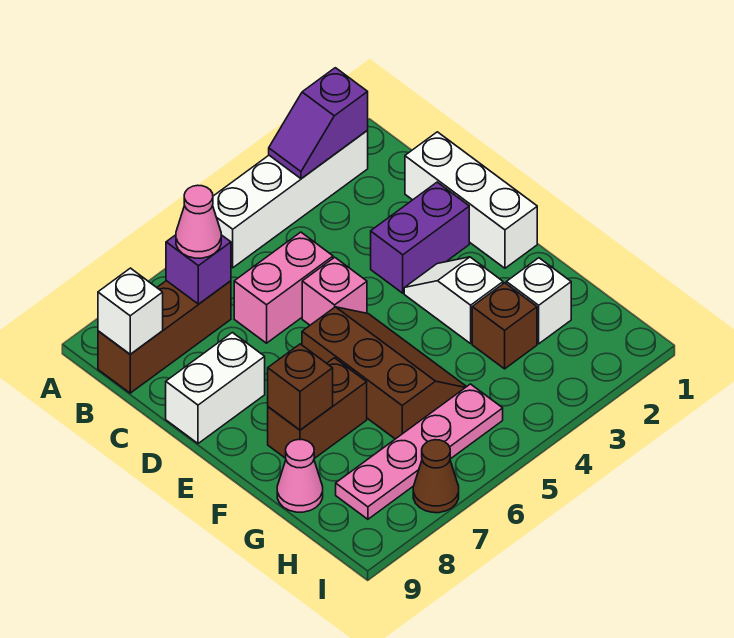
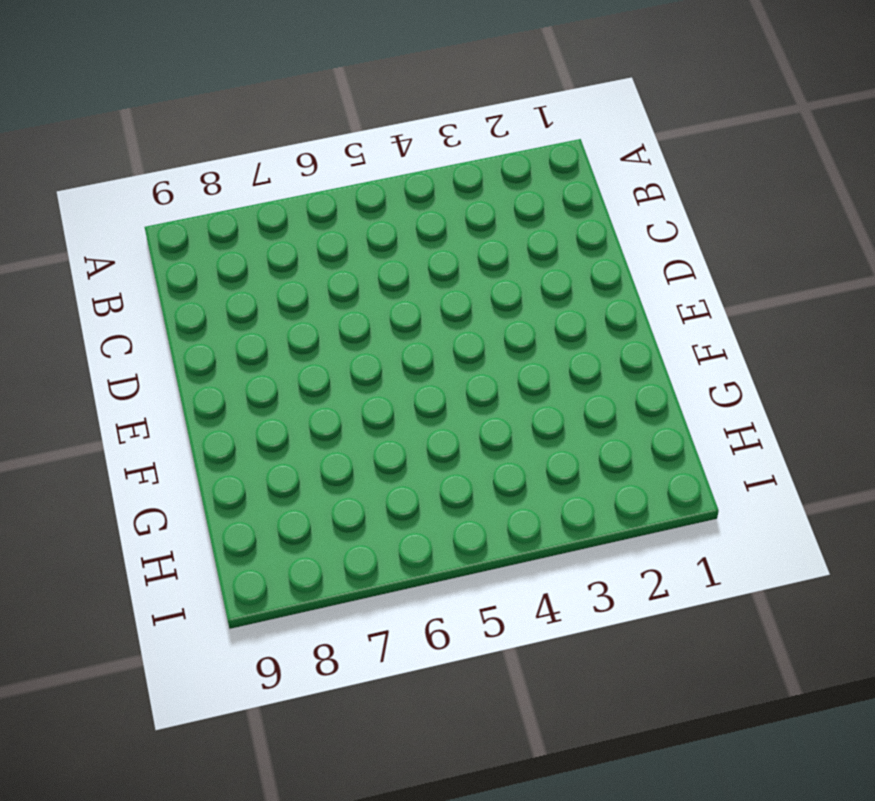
none -> white 1x4 brick [213,131,368,268]
none -> brown 1x3 brick [98,281,231,393]
none -> white 1x3 brick [405,132,537,268]

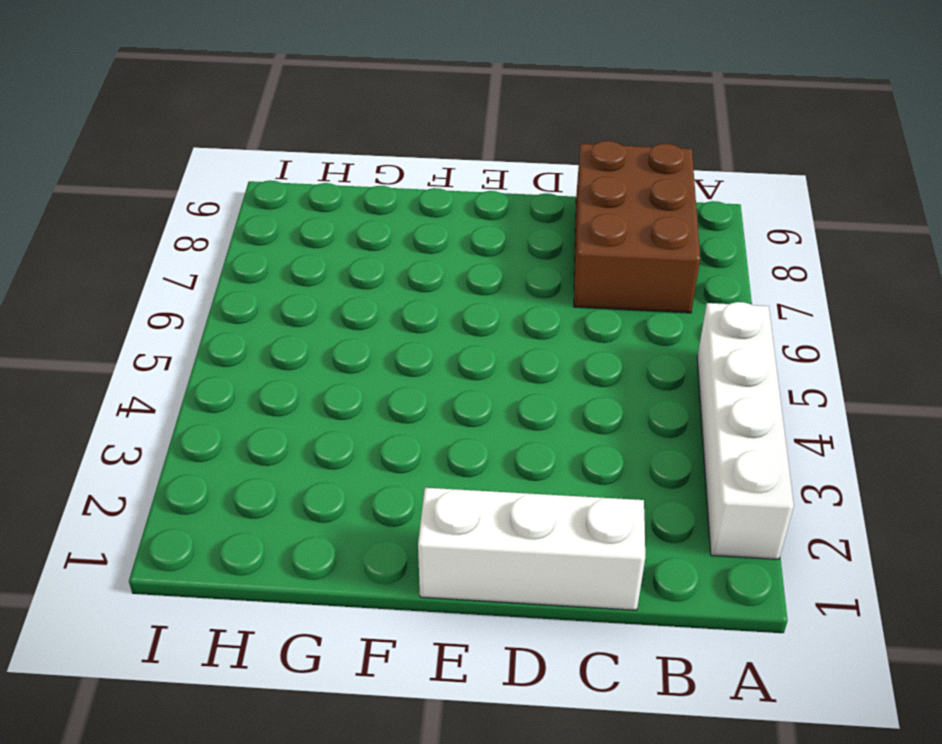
brown 2x3 brick [574,141,700,313] -> brown 1x3 brick [98,281,231,393]
none -> pink 1x2 brick [234,232,333,343]
none -> purple 1x2 brick [371,182,469,293]
none -> pink 1x1 brick [302,257,367,325]

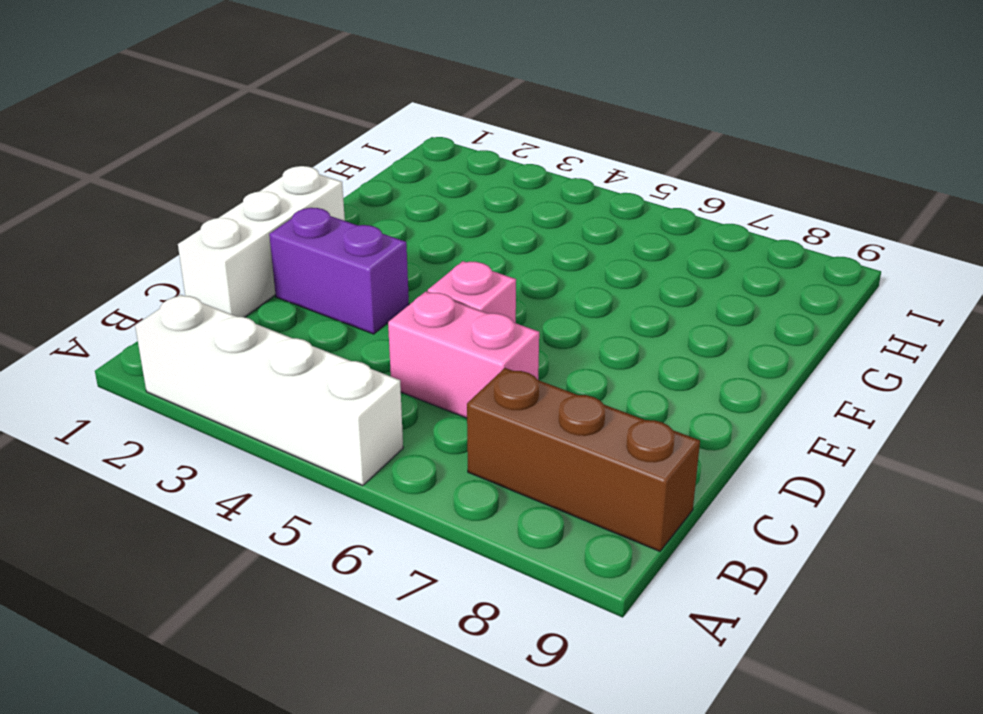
none -> white 1x2 brick [166,333,265,443]
none -> white 1x2 slope [404,257,503,344]
none -> brown 2x3 slope [302,307,467,439]

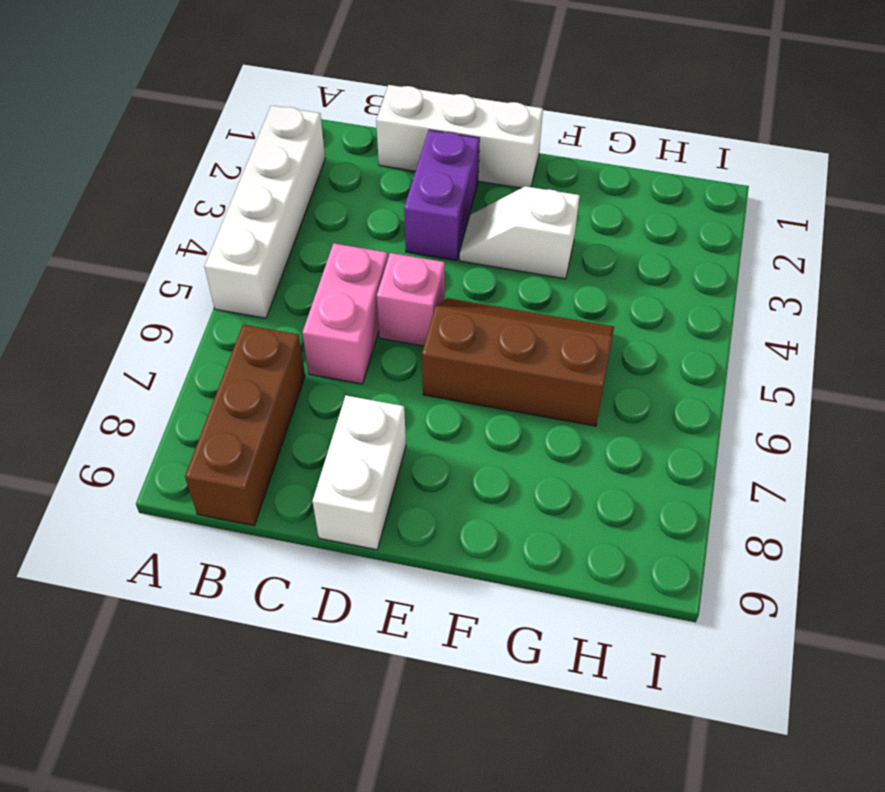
none -> brown 1x2 brick [268,358,367,458]
none -> white 1x1 brick [506,258,571,344]
none -> brown 1x1 brick [472,283,537,369]

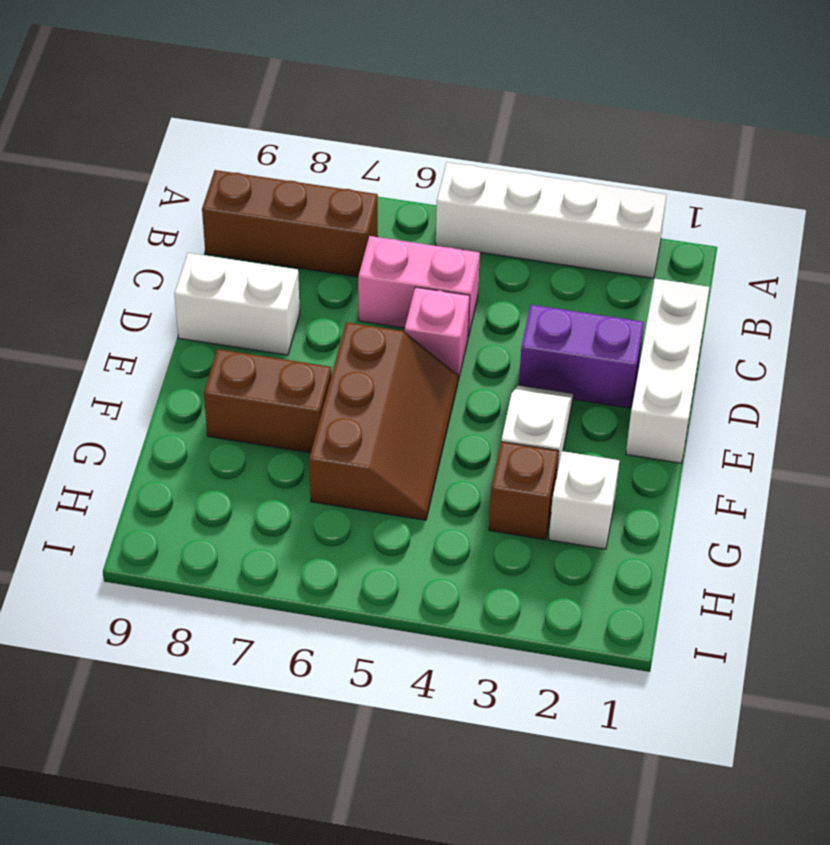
none -> pink 1x1 cone [277,440,323,512]
none -> pink 1x4 plate [336,384,503,519]
none -> brown 1x1 cone [413,440,459,513]

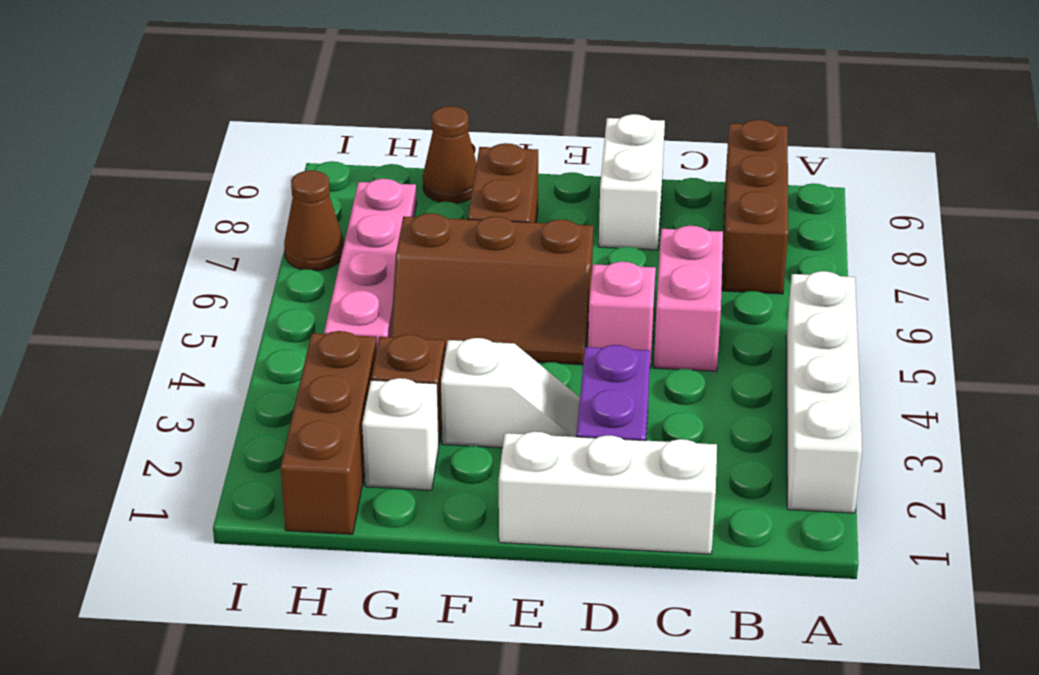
brown 1x1 cone [423,106,477,203] -> pink 1x1 cone [277,440,323,512]
brown 1x3 brick [280,331,377,534] -> none
none -> purple 1x2 slope [269,68,368,179]
none -> purple 1x1 brick [166,235,231,304]
none -> white 1x1 brick [98,268,163,354]

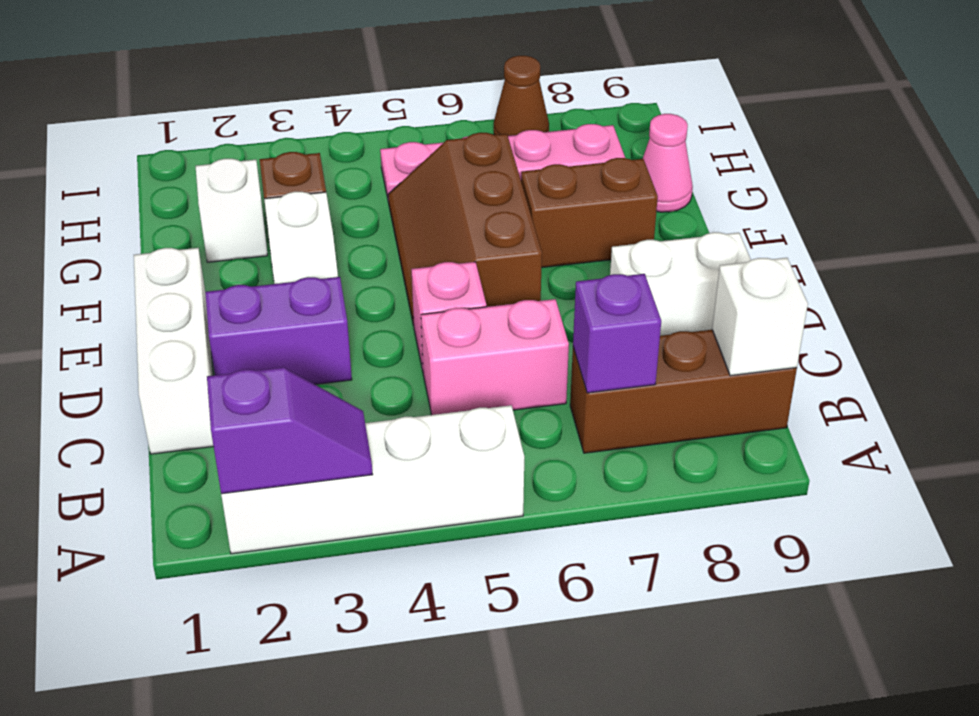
none -> brown 1x1 brick [268,344,333,430]
none -> pink 1x1 cone [176,185,221,258]

